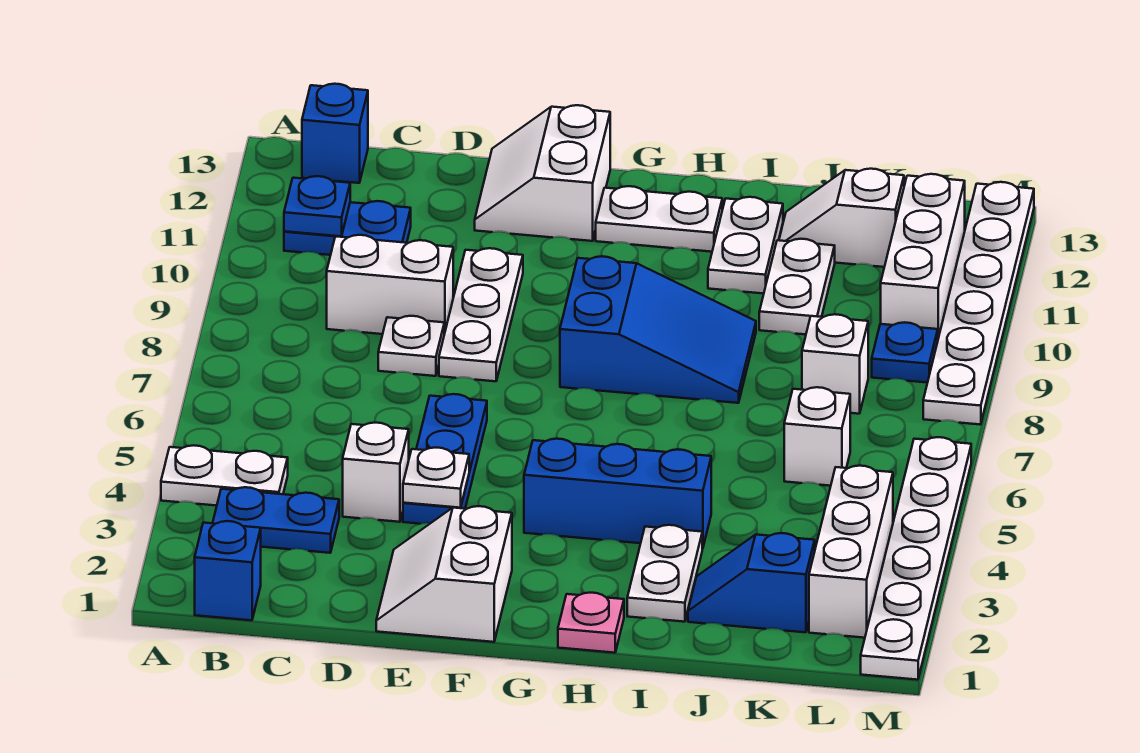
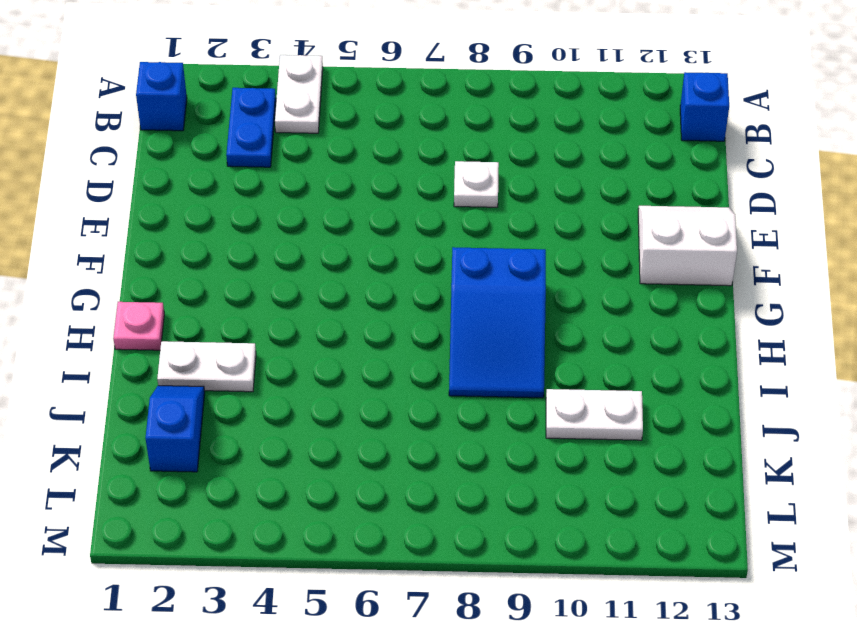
none -> blue 1x2 plate [284,201,411,255]
none -> white 1x2 brick [327,235,453,334]
none -> white 1x1 brick [343,423,409,522]
none -> white 2x2 slope [376,506,512,642]

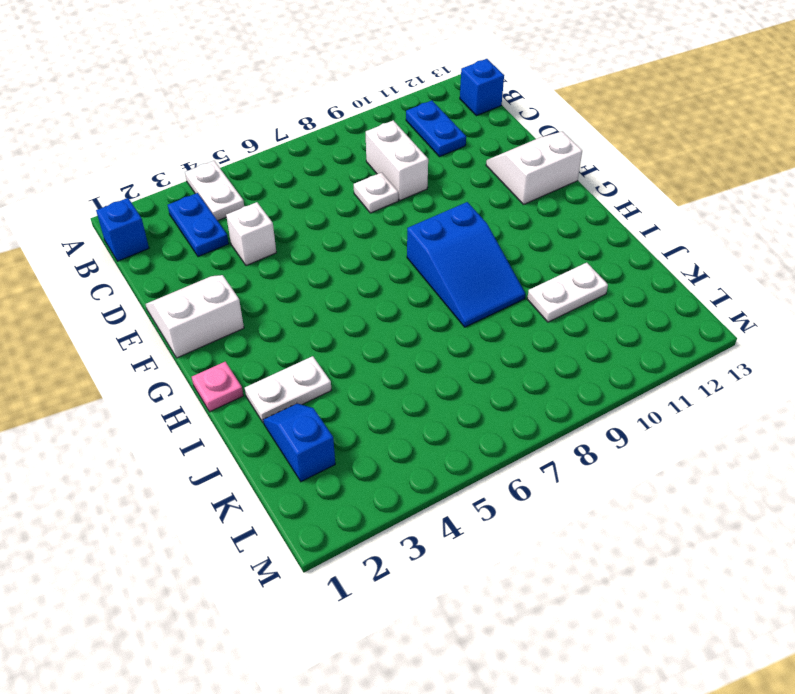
none -> blue 1x3 plate [403,394,487,524]
none -> white 1x3 plate [439,248,523,381]
none -> blue 1x3 brick [524,439,711,549]
none -> white 1x2 plate [596,186,722,252]

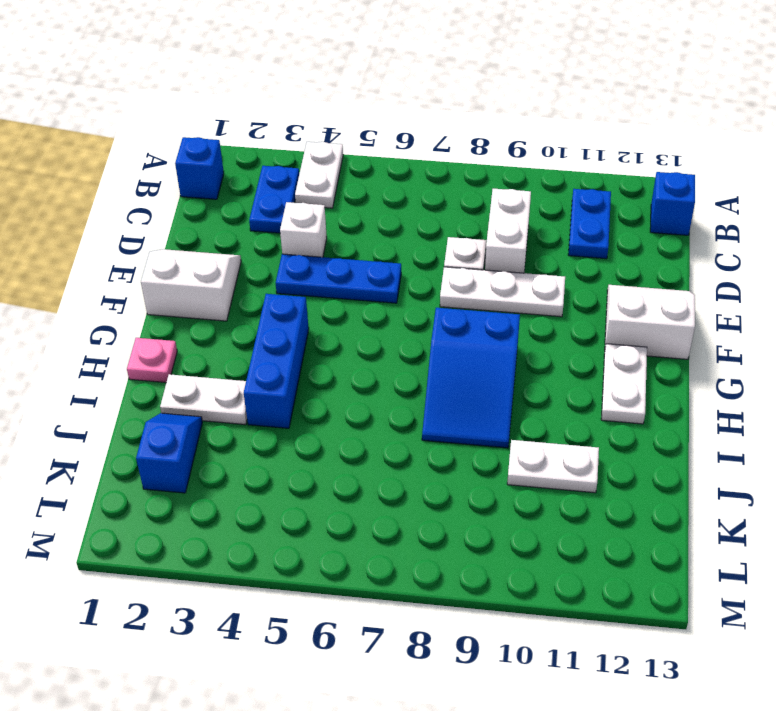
none -> white 1x2 plate [708,197,783,294]
none -> white 1x2 slope [779,169,904,267]
none -> white 1x1 brick [784,387,850,486]
none -> white 1x1 brick [802,314,868,414]

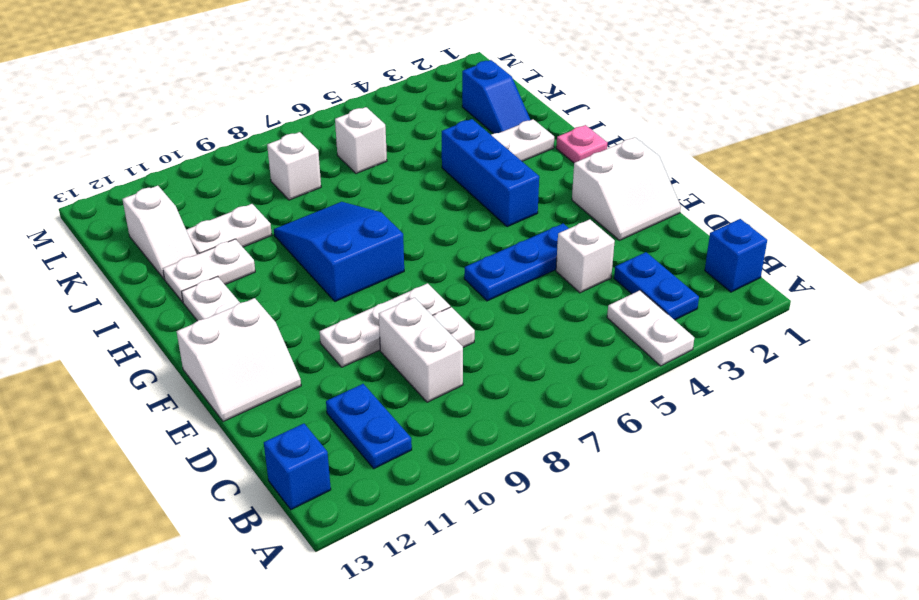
none -> white 1x3 brick [809,466,893,638]
none -> blue 1x1 plate [872,322,938,383]
none -> white 1x3 brick [881,174,965,338]
none -> white 1x6 plate [861,437,971,680]

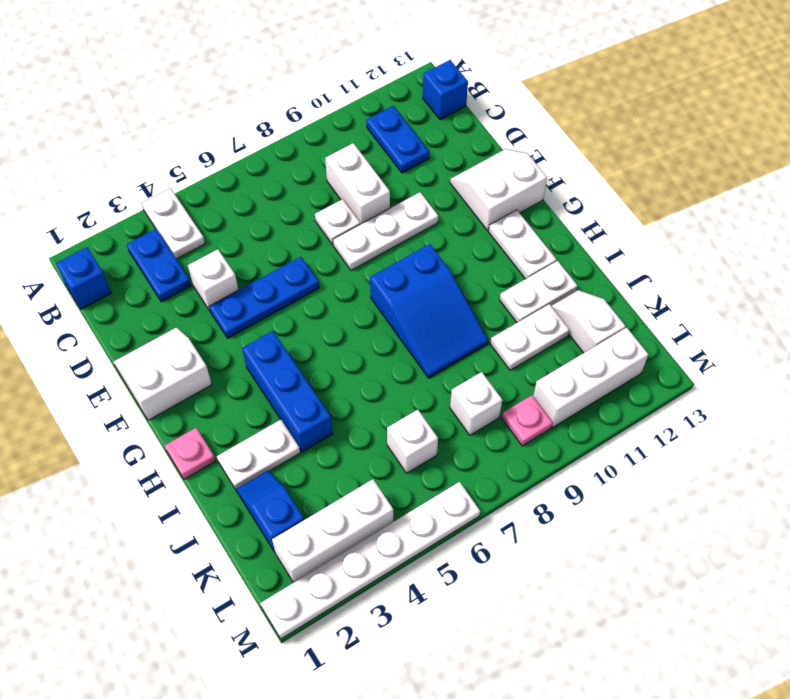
pink 1x1 plate [502,395,553,446] -> blue 1x1 plate [872,322,938,383]
none -> white 1x6 plate [923,182,1034,425]
none -> blue 1x1 plate [284,176,350,236]
none -> white 1x1 plate [403,447,469,508]

